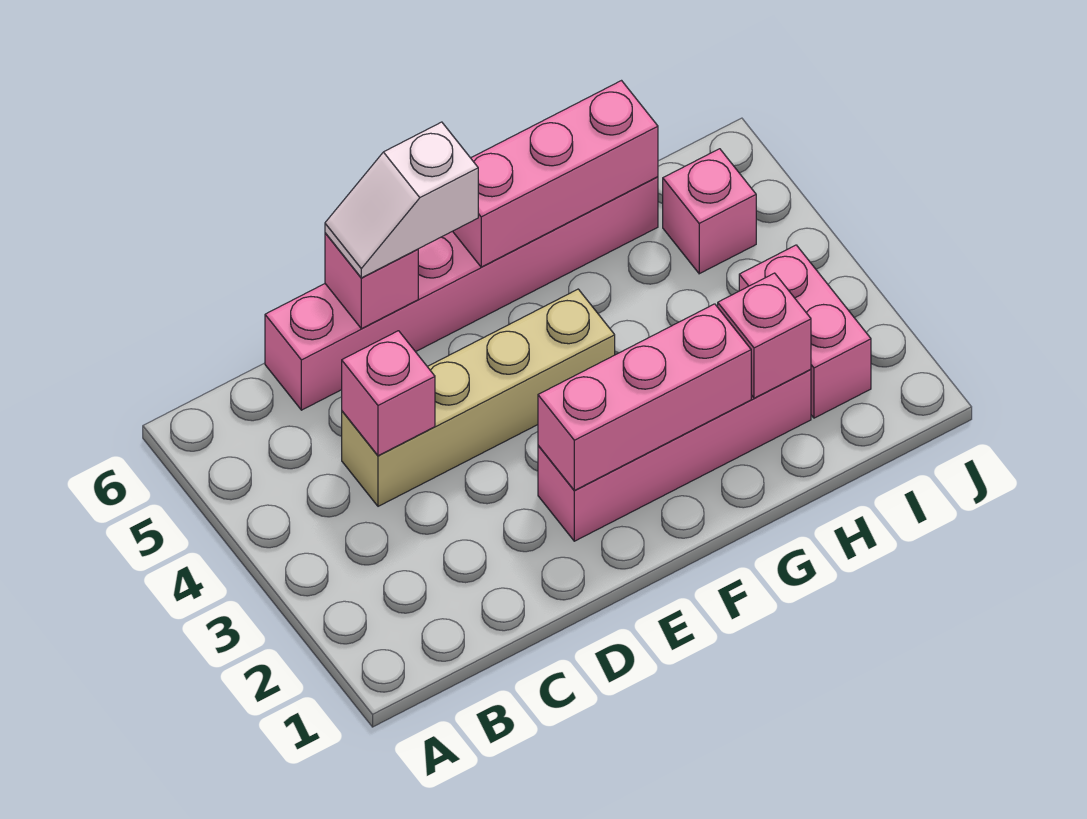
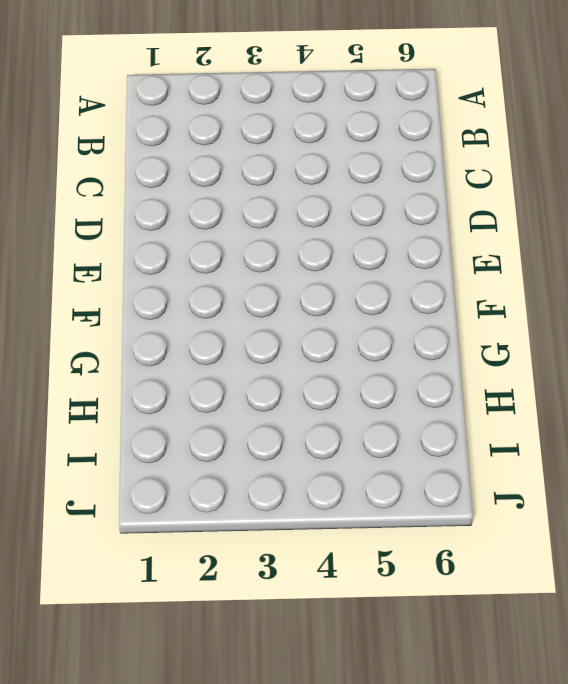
none -> tan 1x4 brick [342,289,615,506]
none -> pink 1x6 brick [265,177,658,410]

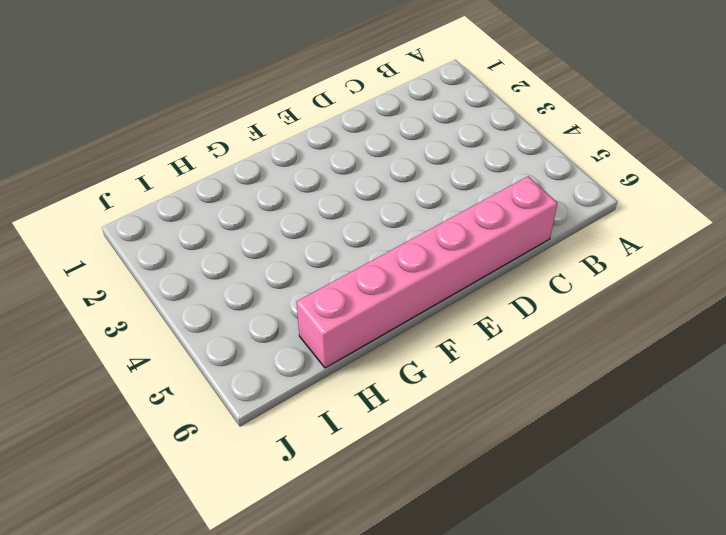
none -> tan 1x4 brick [342,289,615,506]
none -> pink 1x4 brick [538,369,811,541]

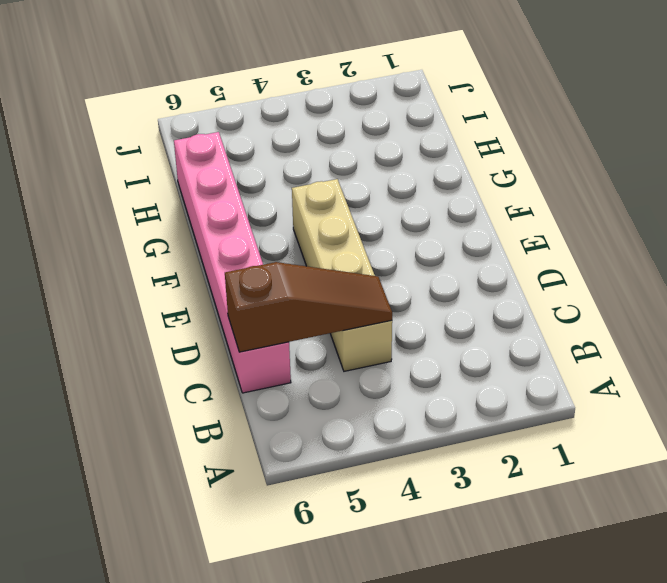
brown 1x3 slope [225,262,392,352] -> pink 1x1 brick [342,331,435,456]
none -> pink 1x4 brick [538,369,811,541]
none -> pink 1x2 brick [739,245,871,418]

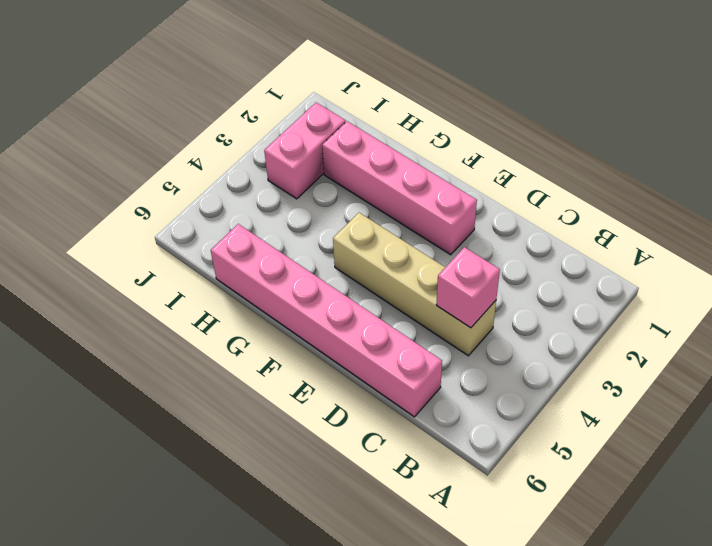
none -> pink 1x1 brick [663,149,756,274]
none -> pink 1x1 brick [325,233,418,329]

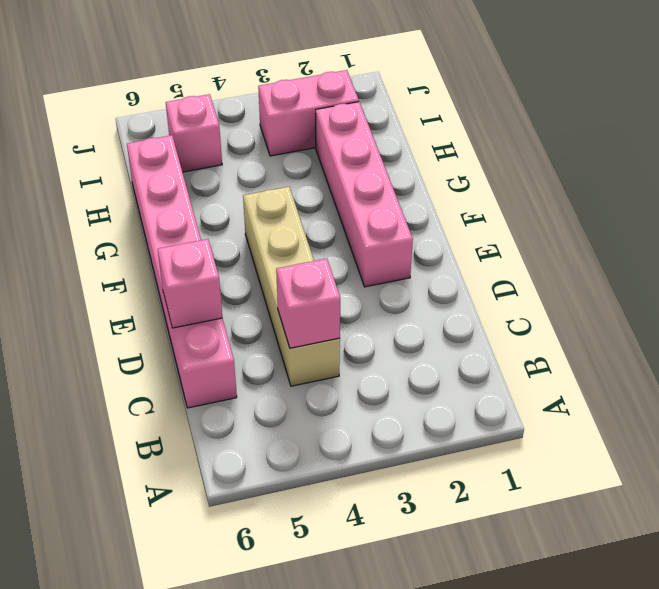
none -> pink 1x3 brick [538,304,751,490]
none -> pink 1x3 brick [453,81,658,267]

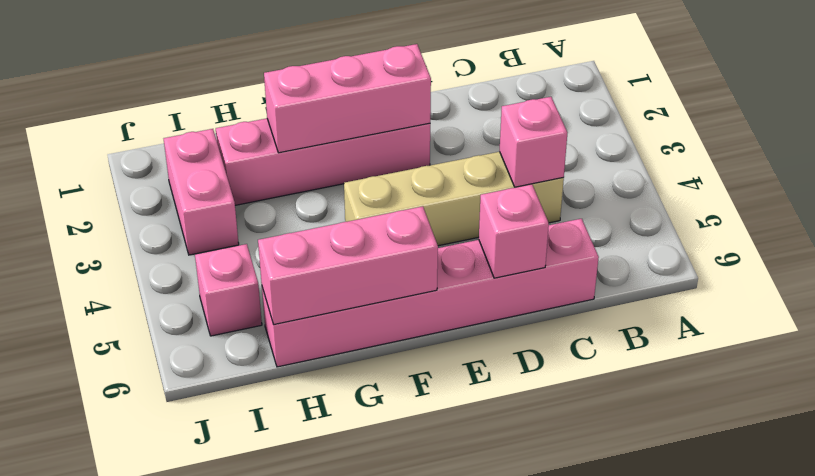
none -> pink 1x1 brick [718,273,811,398]
none -> white 1x2 slope [325,122,478,278]

